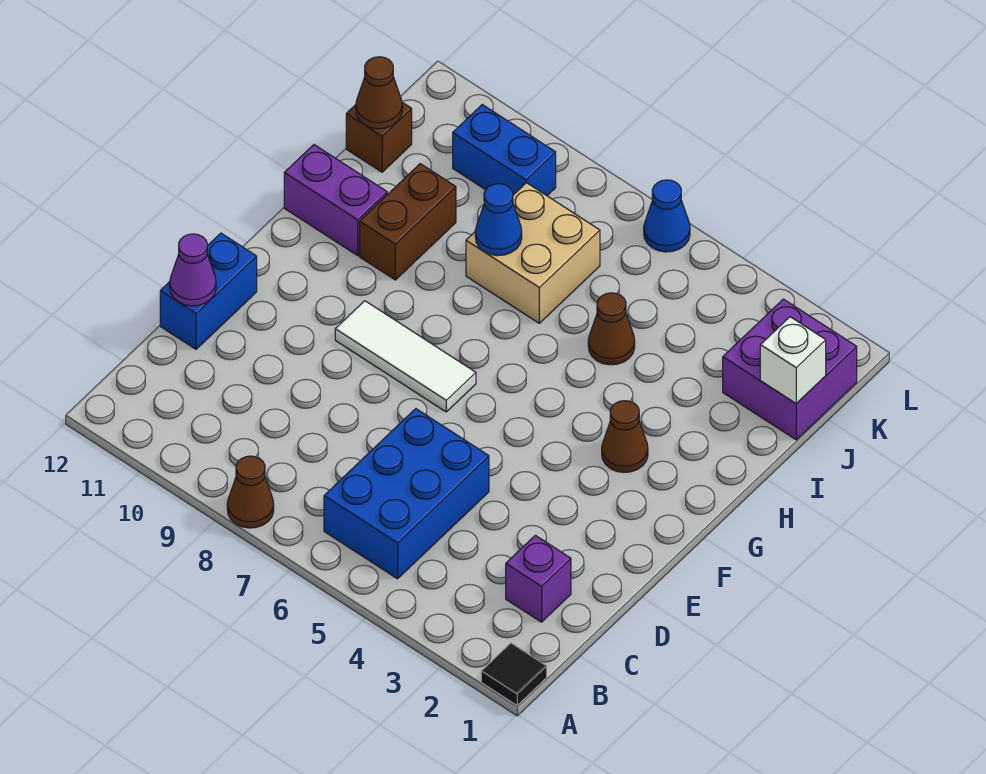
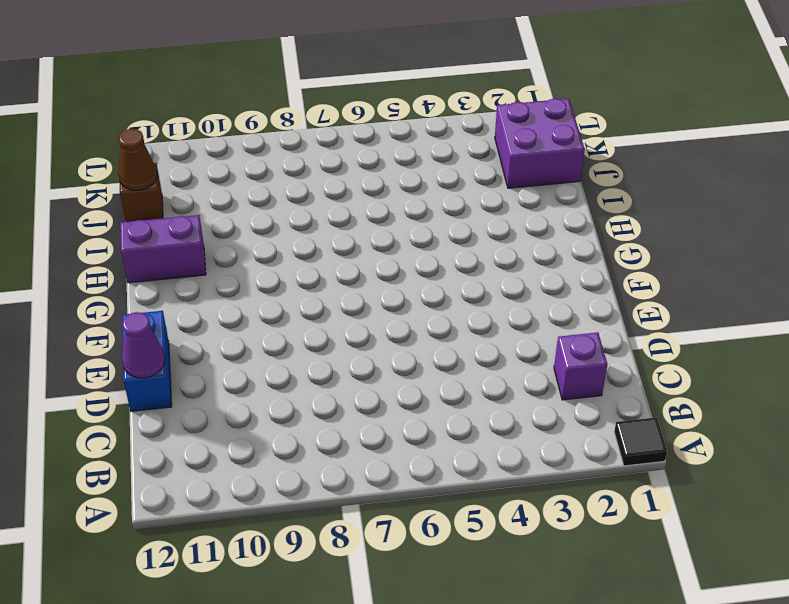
none -> brown 1x1 cone [227,456,274,528]
none -> blue 2x3 brick [324,409,489,579]
none -> white 1x3 tile [335,301,476,412]

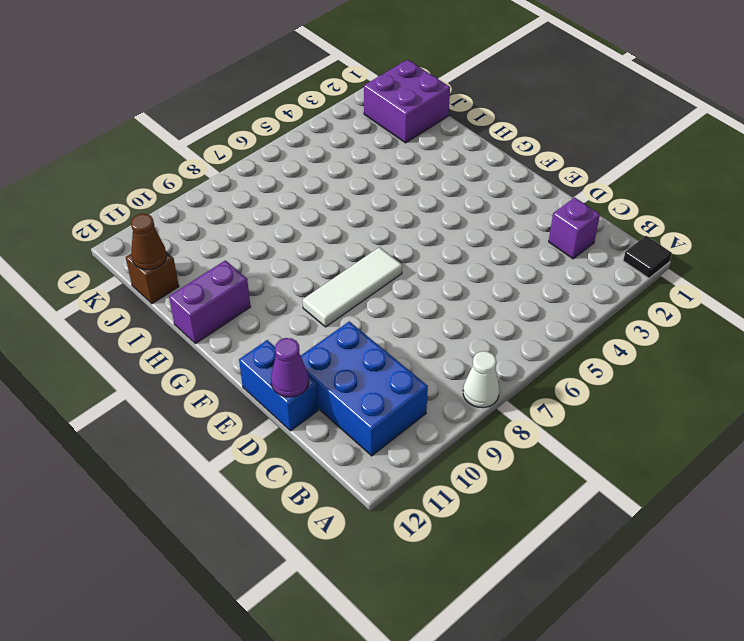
white 1x1 cone [463,351,499,408] -> brown 1x1 cone [227,456,274,528]
blue 2x3 brick [301,321,428,456] -> blue 2x3 brick moved to [324,409,489,579]
none -> brown 1x1 cone [602,401,648,472]
none -> brown 1x2 brick [360,164,456,280]
none -> brown 1x1 cone [588,293,635,365]

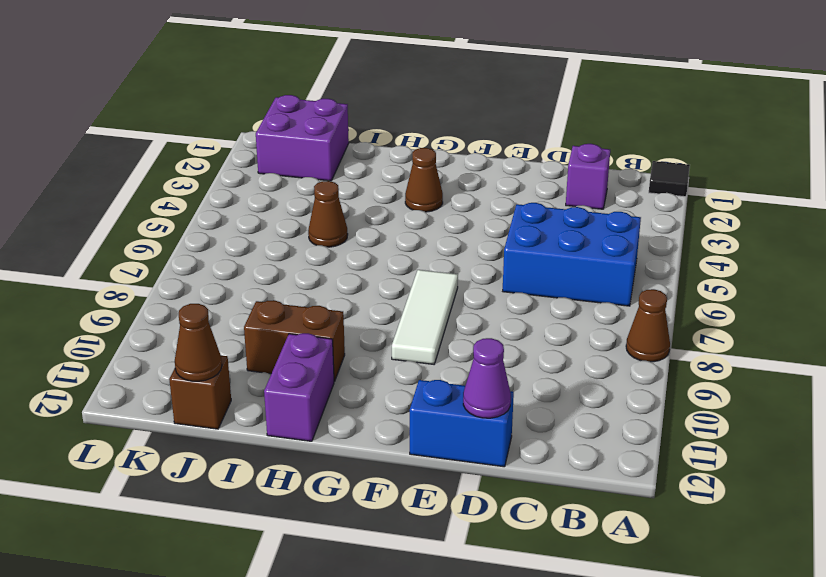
none -> tan 2x2 brick [466,183,600,323]
none -> blue 1x2 brick [453,105,556,196]
none -> blue 1x1 cone [644,180,690,252]

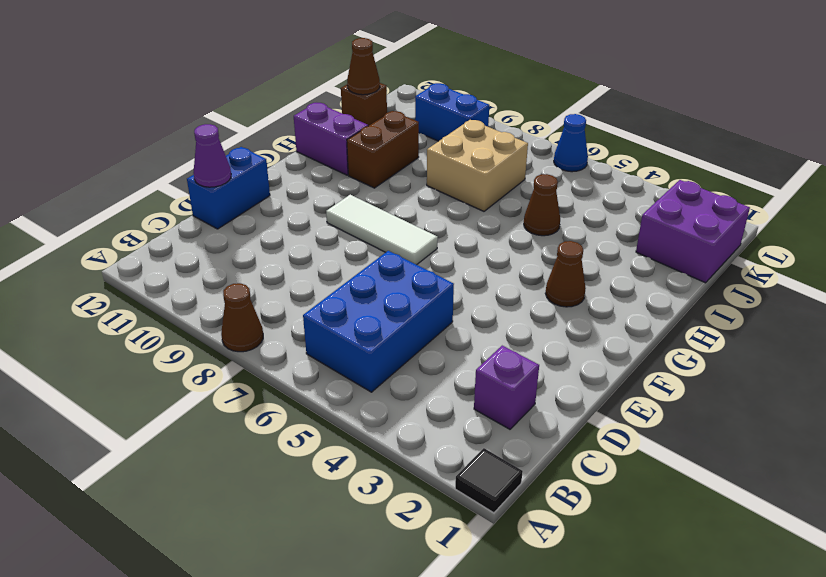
none -> blue 1x1 cone [475,184,522,256]
none -> white 1x1 brick [760,317,826,404]

